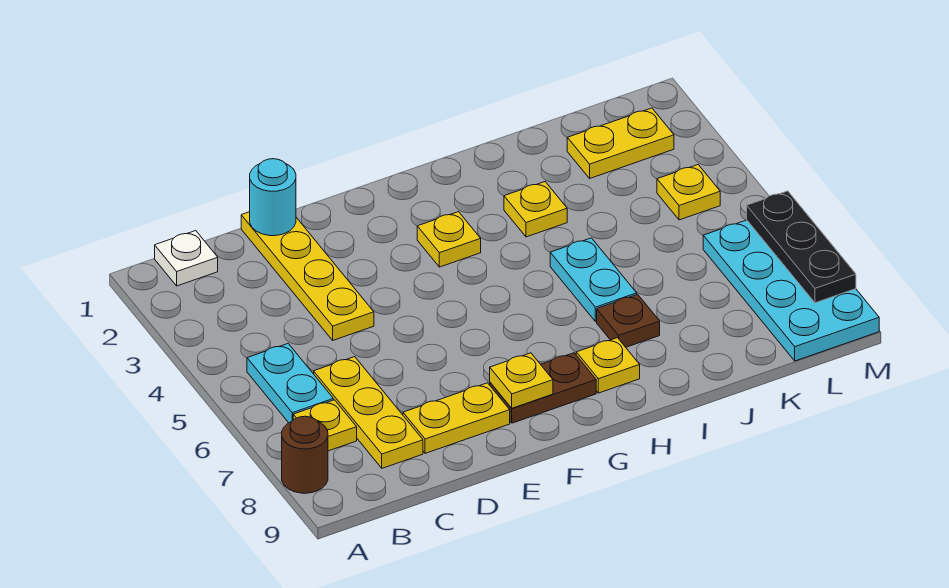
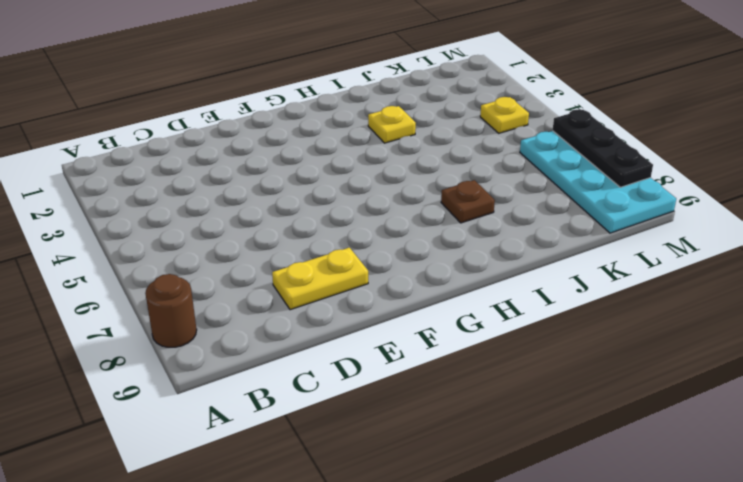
none -> white 1x1 plate [155,231,218,286]
none -> cyan 1x2 plate [247,344,333,423]
none -> yellow 1x1 plate [293,400,357,451]

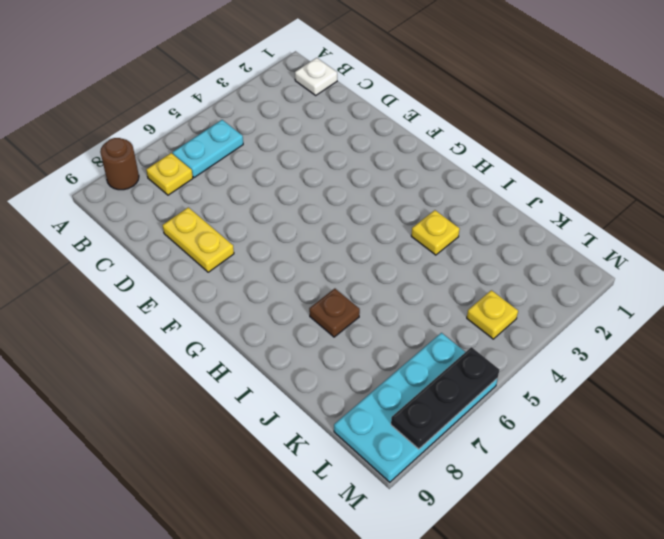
none -> yellow 1x3 plate [314,357,423,468]
none -> yellow 1x4 plate [241,212,374,340]
none -> brown 1x2 plate [490,353,596,423]

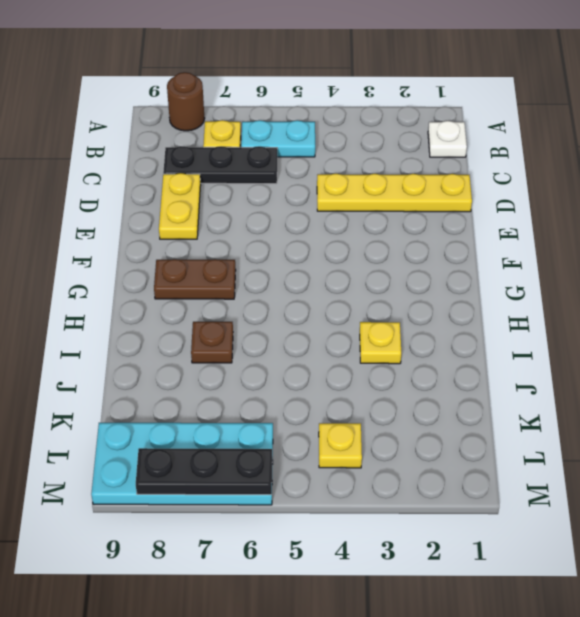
black 1x3 plate [163,146,277,184] -> yellow 1x3 plate [314,357,423,468]
brown 1x2 plate [154,259,236,299] -> brown 1x2 plate turned to [490,353,596,423]
none -> yellow 1x1 plate [417,212,481,267]
none -> yellow 1x1 plate [576,338,640,393]
none -> cyan 1x2 plate [550,238,637,322]

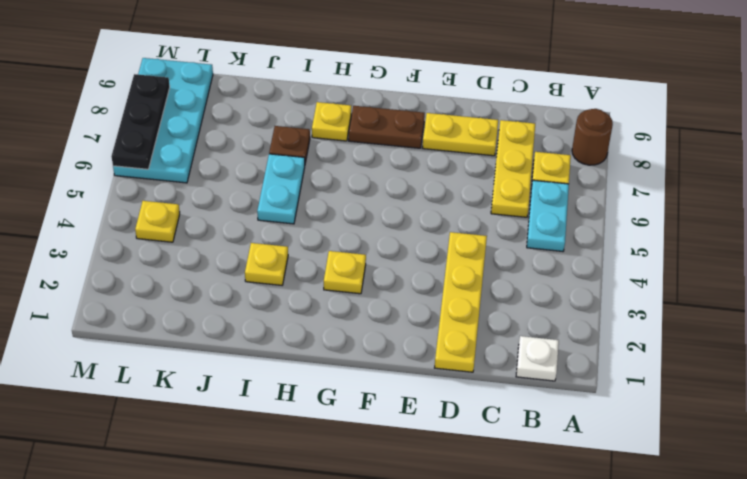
none -> yellow 1x2 plate [567,108,674,178]
none -> cyan 1x1 round brick [250,159,296,236]
none -> yellow 1x1 plate [490,353,553,408]

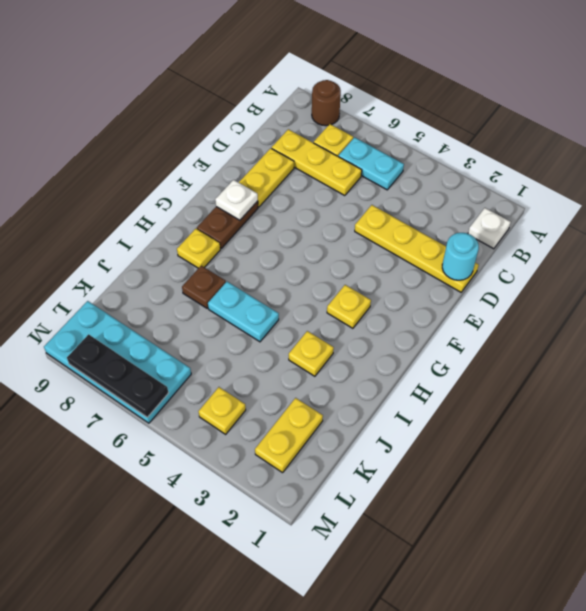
white 1x1 plate [215,180,258,220] -> yellow 1x1 plate [490,353,553,408]

